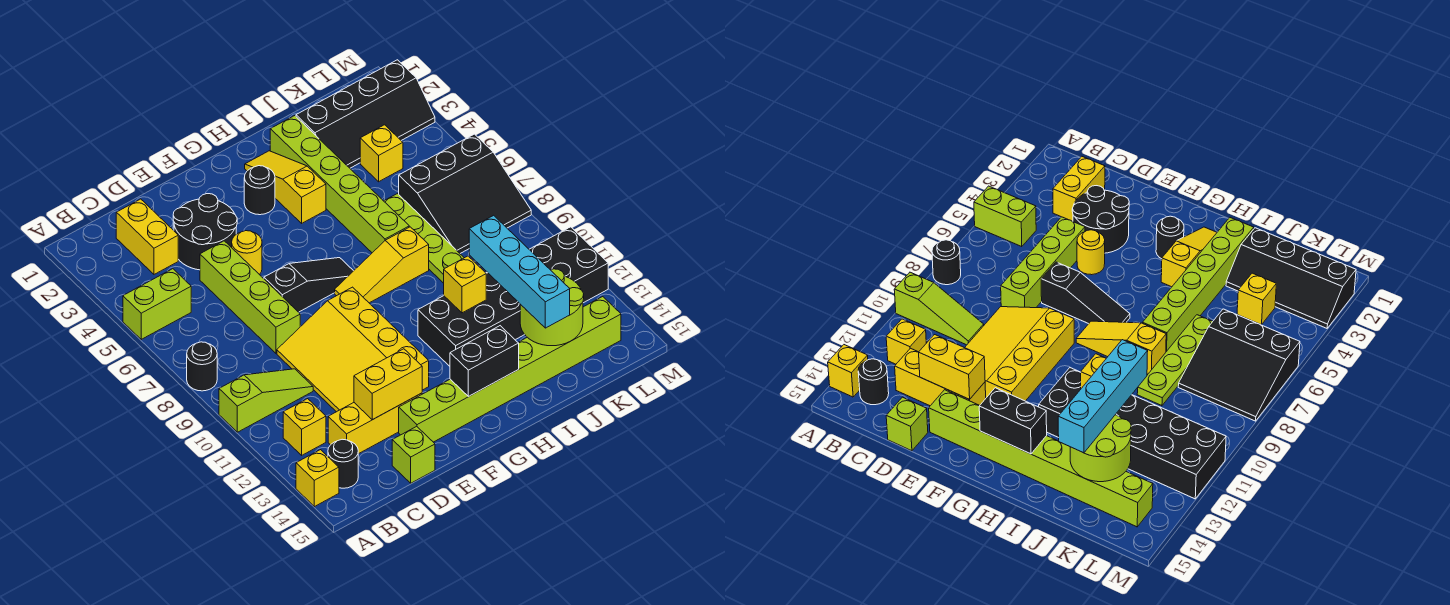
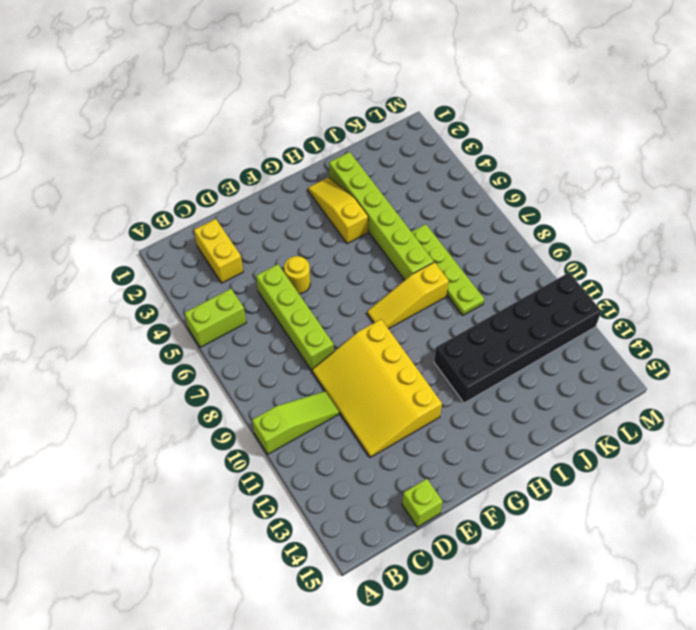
none -> black 1x1 round brick [187,342,217,391]
none -> yellow 1x1 brick [296,450,339,507]
none -> yellow 1x1 brick [283,399,326,455]

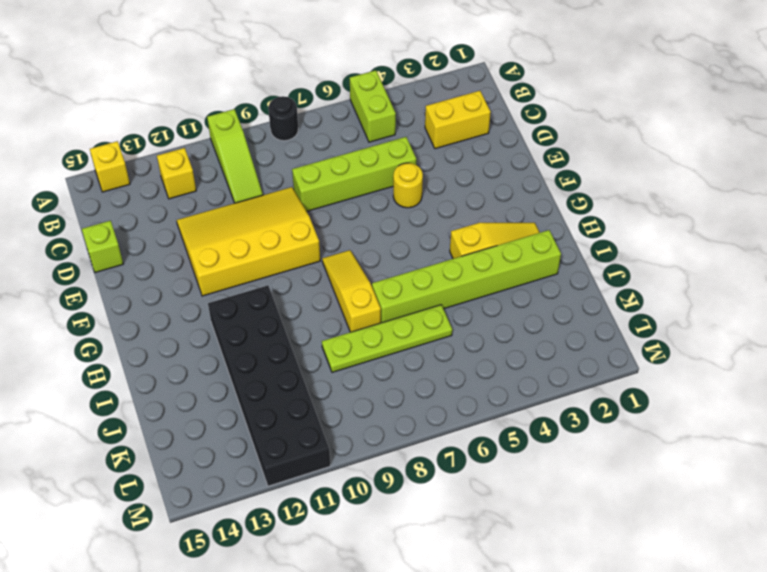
none -> black 1x1 round brick [328,439,358,488]
none -> yellow 1x3 brick [328,393,422,454]
none -> black 2x2 round brick [173,194,237,270]

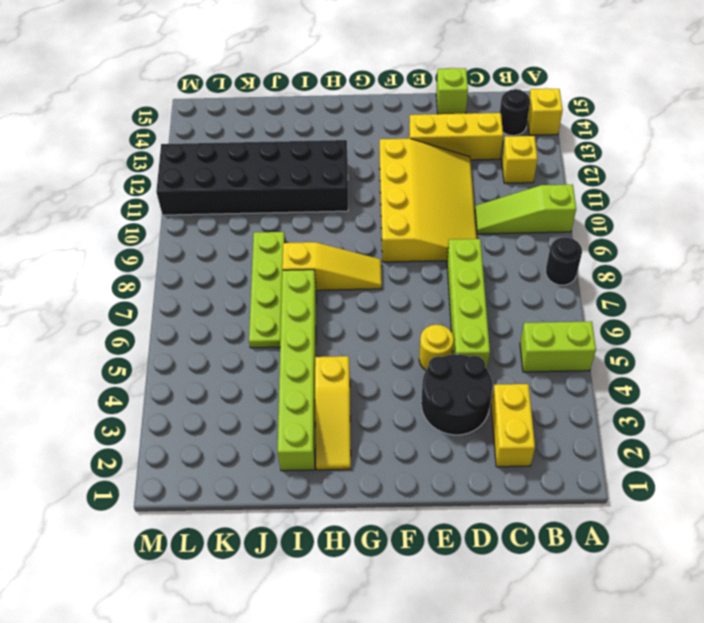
none -> black 1x3 slope [264,258,353,312]
none -> lime 1x8 brick [399,297,621,442]
none -> black 1x1 round brick [244,166,275,215]

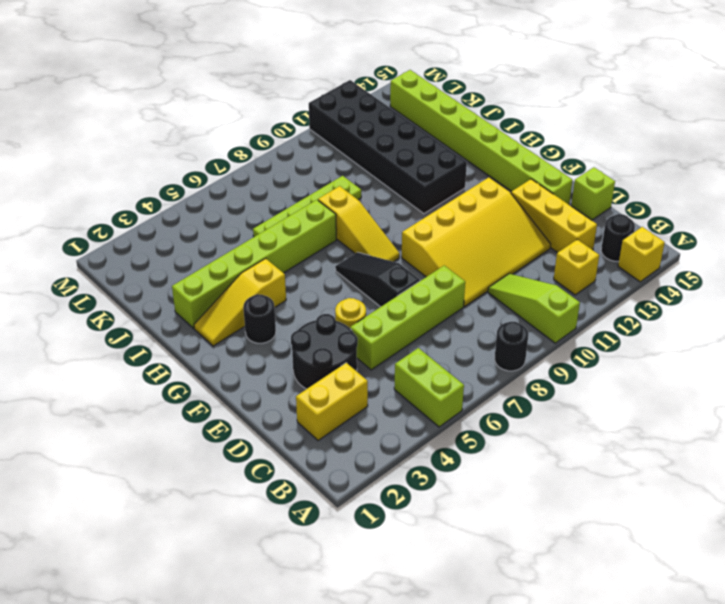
none -> black 2x4 slope [296,60,435,168]
none -> yellow 1x1 brick [360,125,403,182]
none -> black 3x3 slope [399,134,531,253]

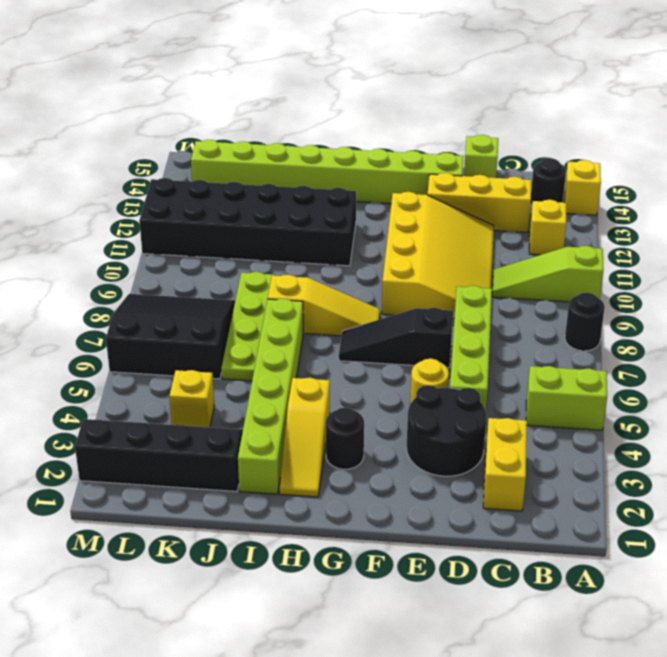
none -> yellow 1x2 brick [354,349,422,420]
none -> black 1x2 brick [450,326,519,396]
none -> yellow 1x1 brick [444,256,486,313]

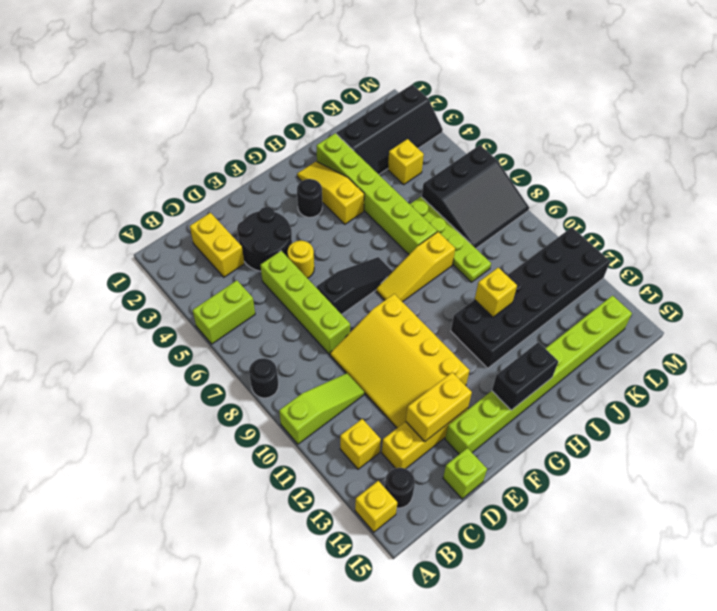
none -> lime 2x2 round brick [520,269,584,346]
none -> cyan 1x4 brick [469,215,570,328]

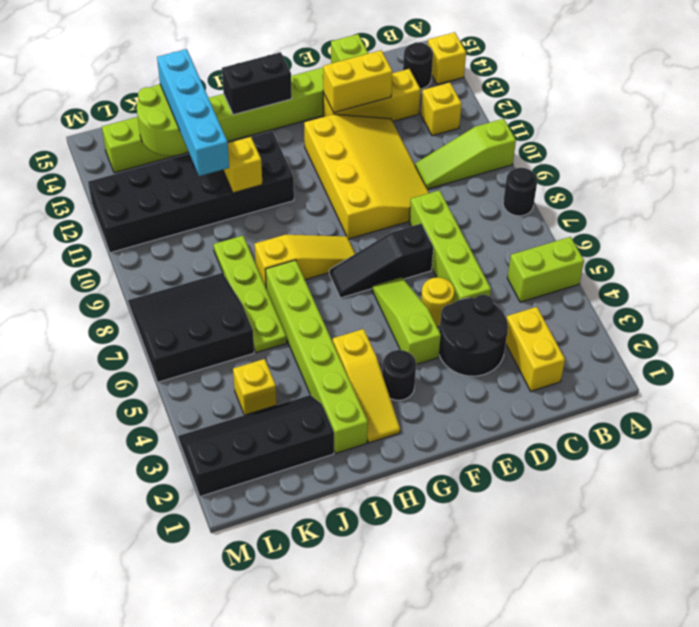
lime 1x3 slope [372,277,441,365] -> none

